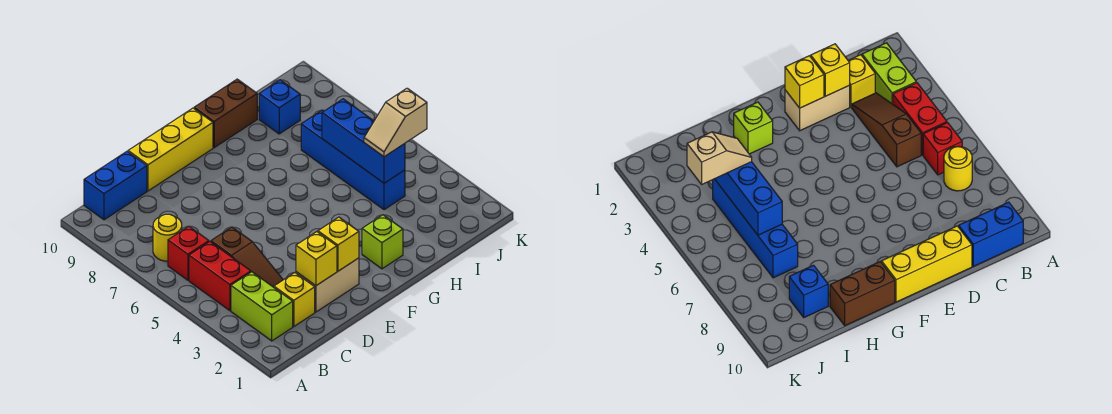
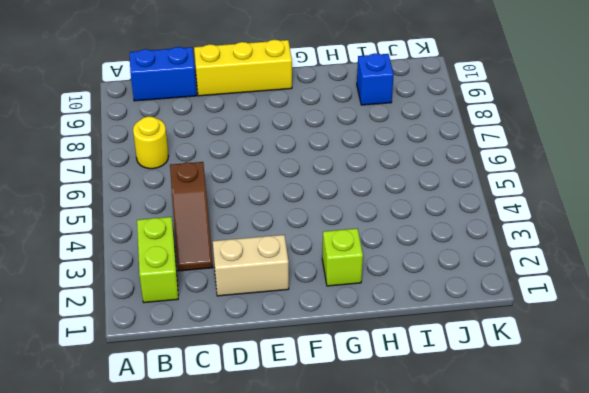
none -> red 1x2 brick [189,242,251,311]
none -> red 1x1 brick [168,226,209,280]
none -> yellow 1x1 brick [274,273,315,326]

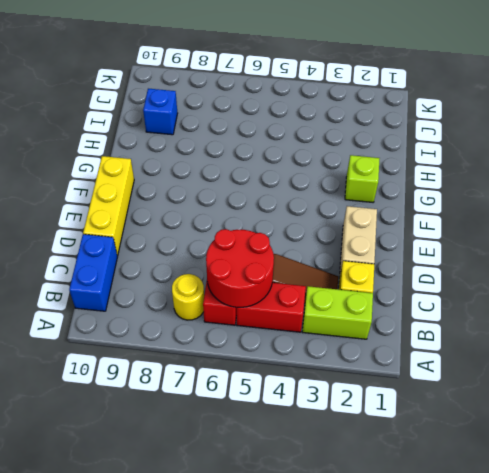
red 2x2 round brick [206,229,274,307] -> none
none -> brown 1x2 brick [194,79,257,148]
none -> blue 1x4 brick [301,110,405,210]
none -> yellow 1x1 brick [296,232,337,286]

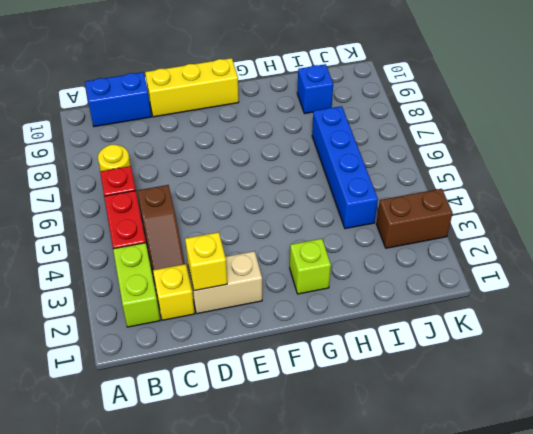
brown 1x2 brick [377,189,453,248] -> brown 1x2 brick moved to [194,79,257,148]
none -> yellow 1x1 brick [318,217,359,271]
none -> blue 1x3 brick [322,99,405,183]
none -> tan 1x2 slope [364,88,427,157]

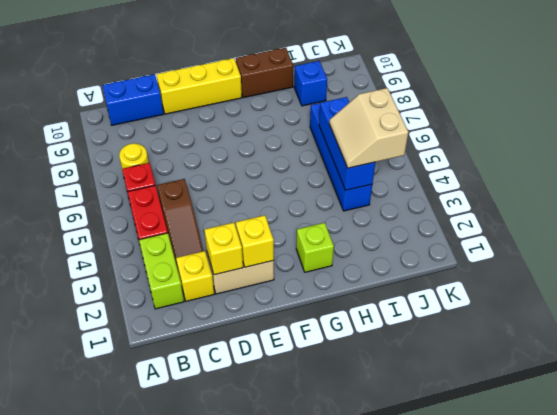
tan 2x2 slope [329,88,408,168] -> tan 1x2 slope [364,88,427,157]

